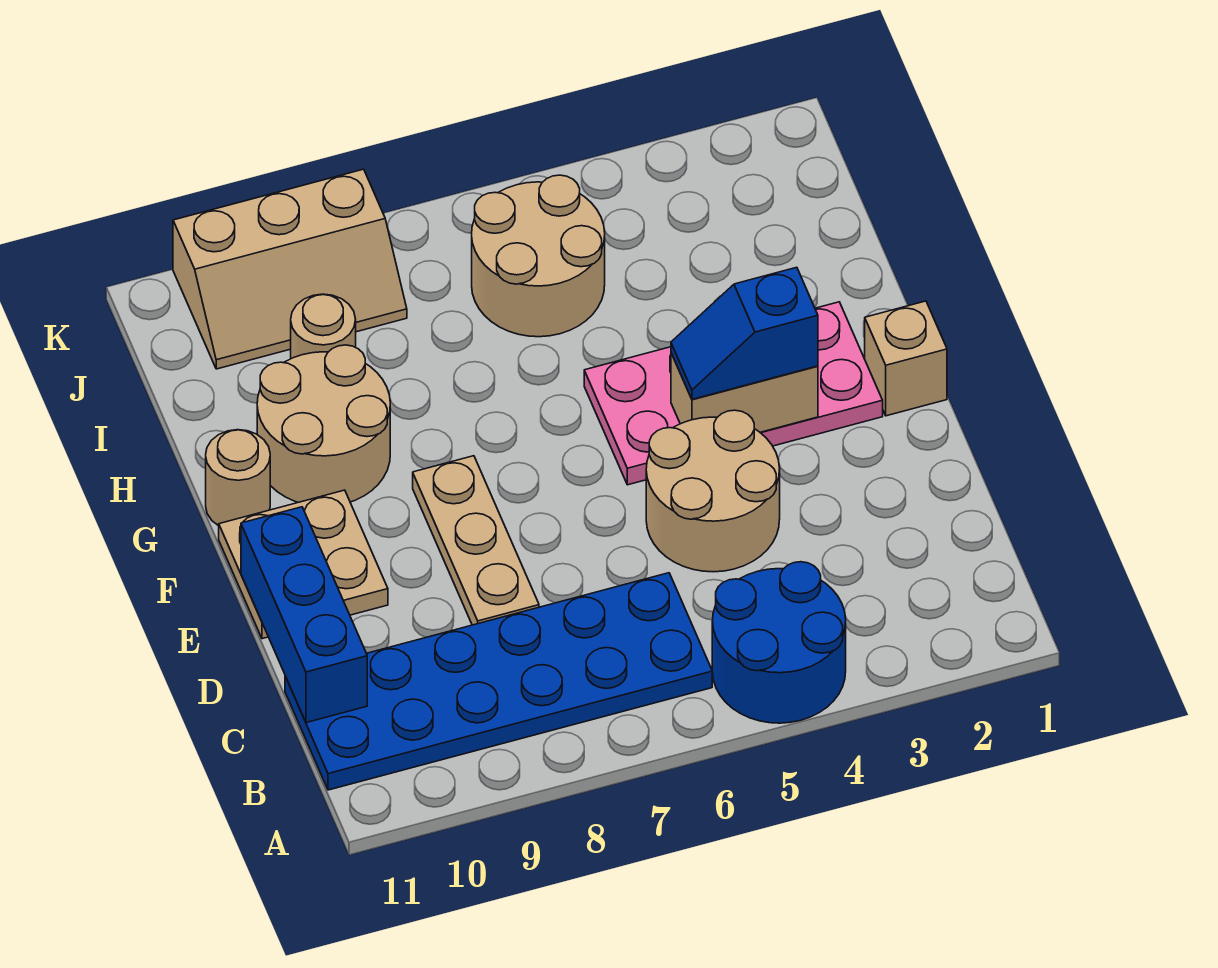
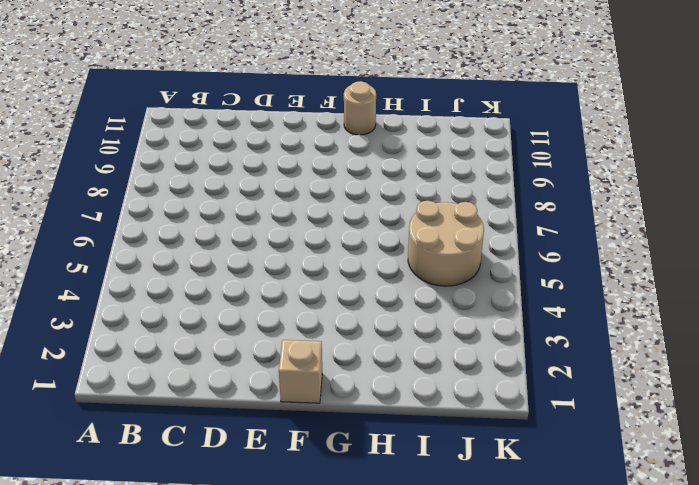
none -> blue 2x2 round brick [712,562,846,723]
none -> blue 2x6 plate [285,573,712,790]
none -> tan 2x2 round brick [646,410,780,572]

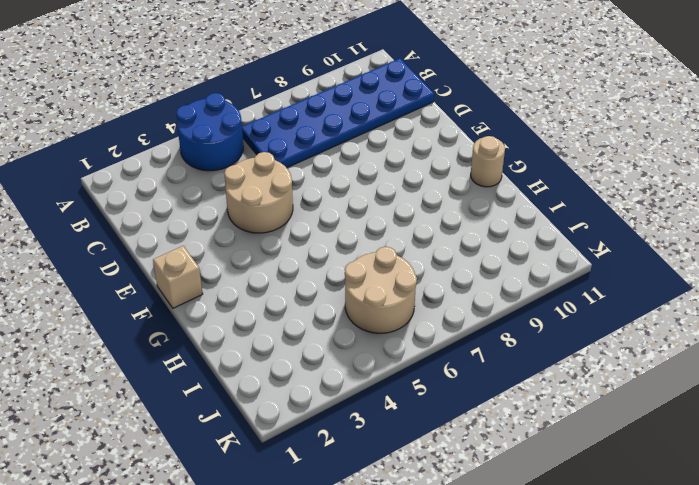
none -> tan 1x3 plate [413,456,539,625]
none -> tan 2x2 plate [219,490,388,639]
none -> pink 2x4 plate [584,302,883,485]

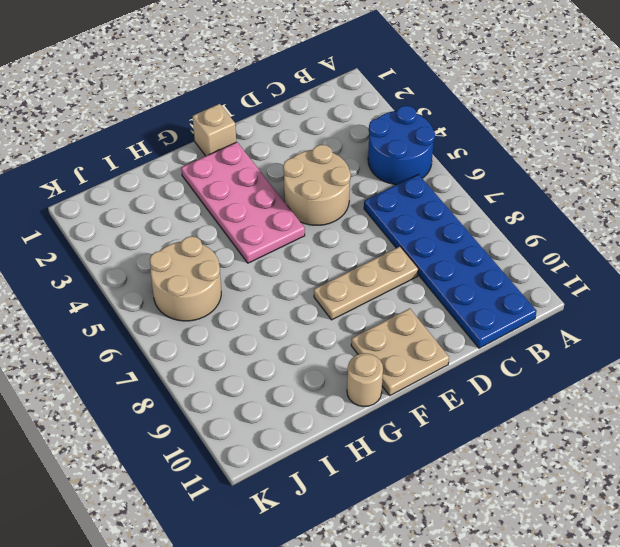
none -> tan 2x2 round brick [257,345,390,502]
none -> tan 1x1 round brick [291,294,356,359]
none -> tan 2x3 slope [173,169,407,369]

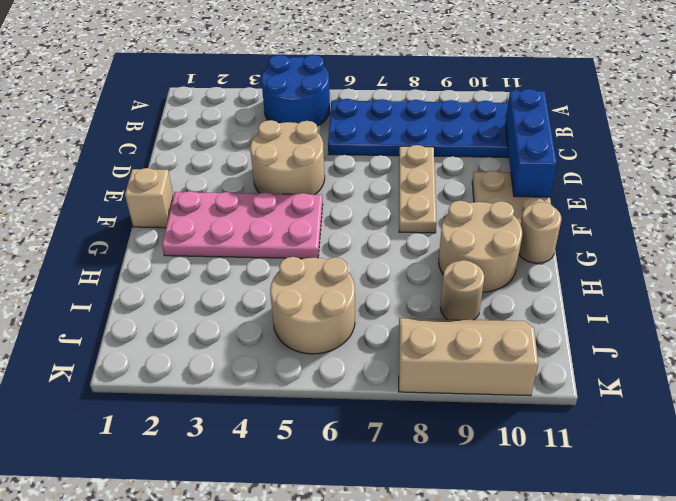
none -> tan 1x2 brick [671,353,818,432]
none -> blue 1x2 slope [671,267,818,399]

